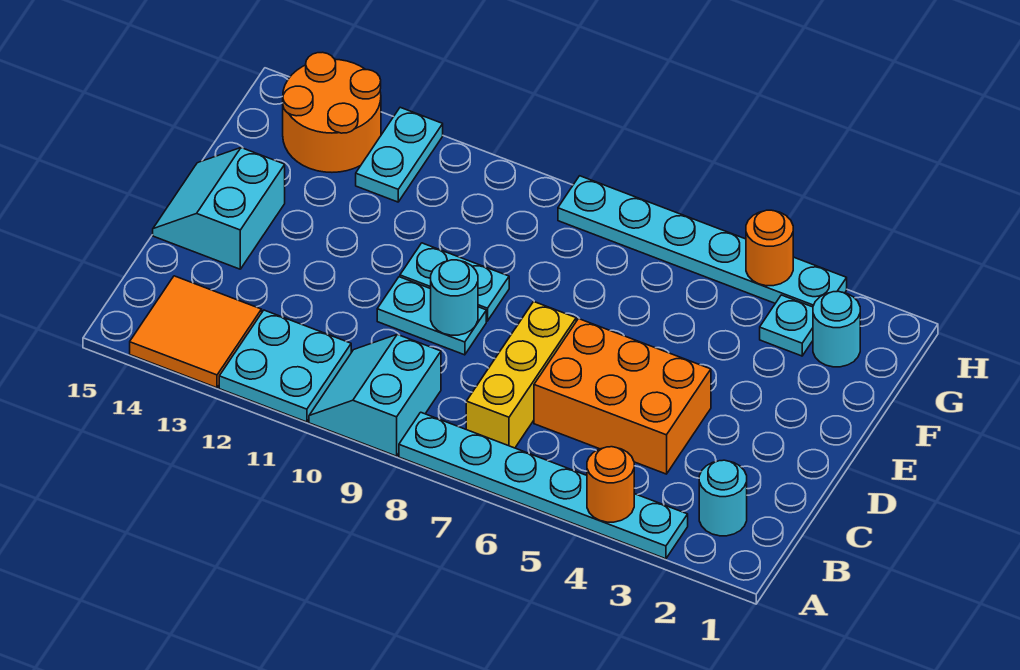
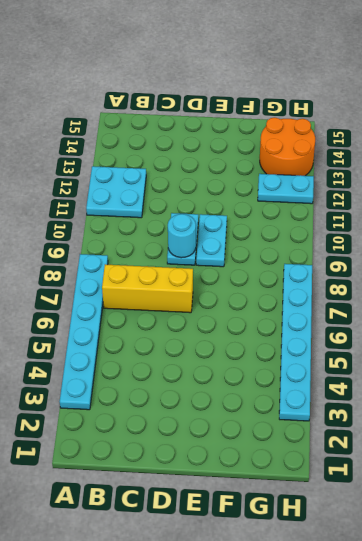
none -> cyan 2x2 slope [309,334,441,456]
none -> orange 2x2 tile [130,276,262,388]
none -> cyan 1x1 round brick [699,460,747,536]

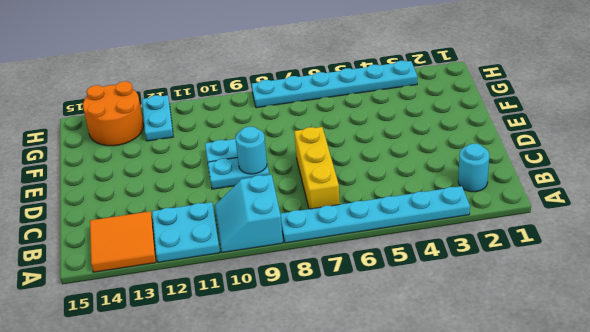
none -> orange 2x3 brick [534,319,711,474]
none -> cyan 2x2 slope [153,148,285,269]
none -> cyan 1x1 round brick [813,291,860,367]

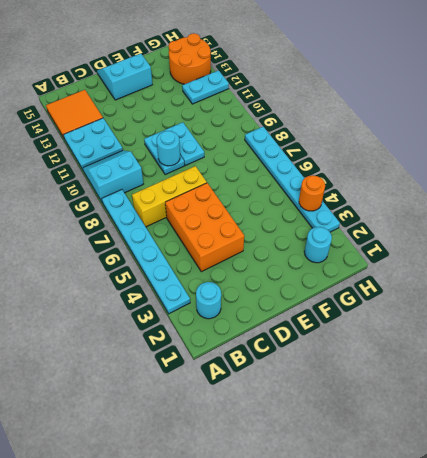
none -> cyan 1x1 plate [760,295,813,356]
none -> orange 1x1 round brick [587,447,634,522]

